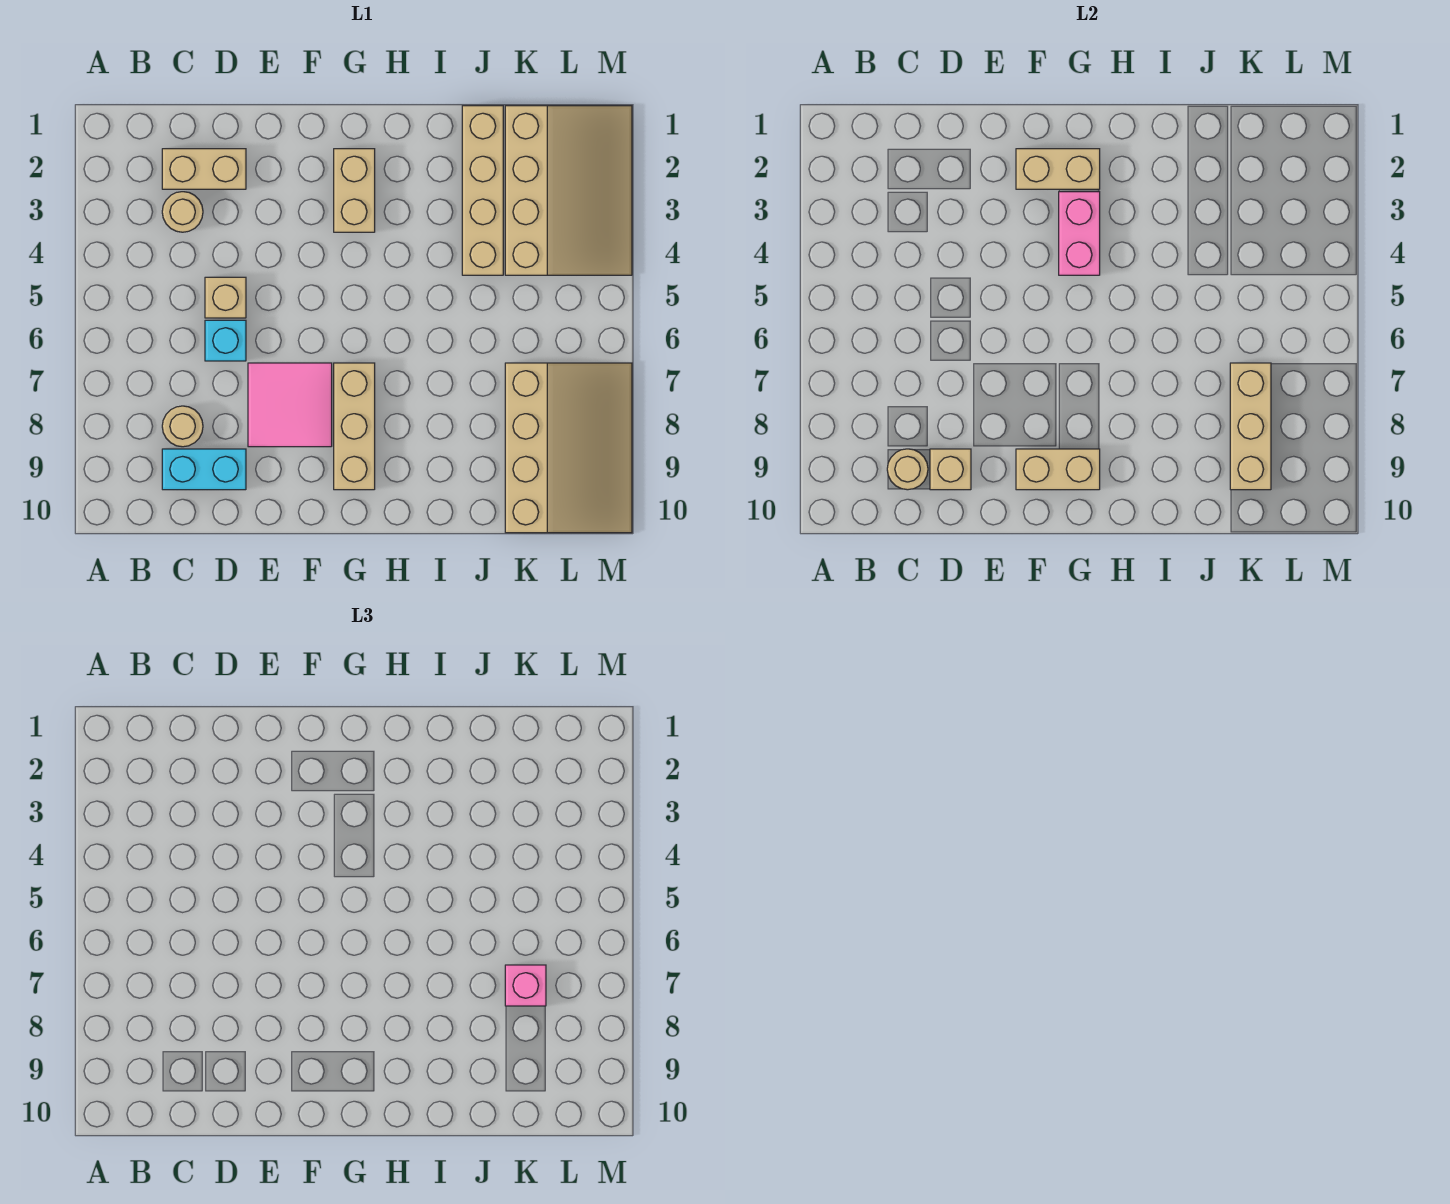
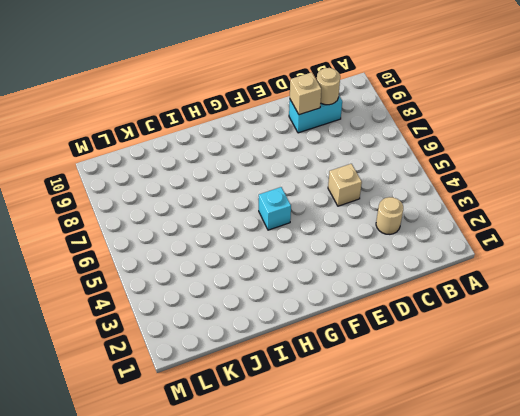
cyan 1x1 brick [259,187,291,230] -> cyan 1x1 brick moved to [205,320,246,361]
none -> tan 1x2 brick [162,149,246,189]
none -> tan 1x1 round brick [162,406,203,447]
none -> pink 2x2 tile [248,363,332,447]

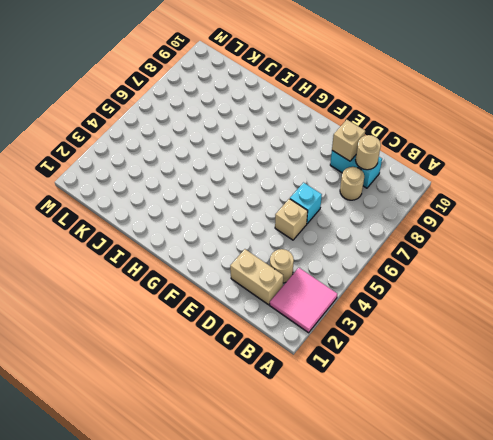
pink 2x2 tile [270,268,337,333] -> pink 2x2 tile moved to [248,363,332,447]
none -> tan 1x2 brick [334,149,375,232]
none -> tan 1x3 brick [334,363,375,490]
none -> tan 1x4 brick [462,106,503,275]

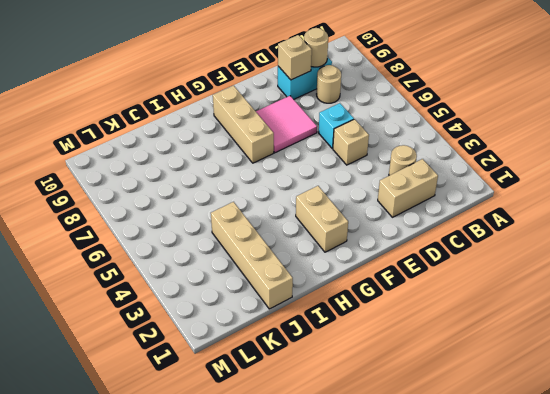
none -> tan 3x4 slope [505,106,632,275]
none -> tan 3x4 slope [505,363,632,533]
none -> tan 1x2 brick [1016,149,1100,189]

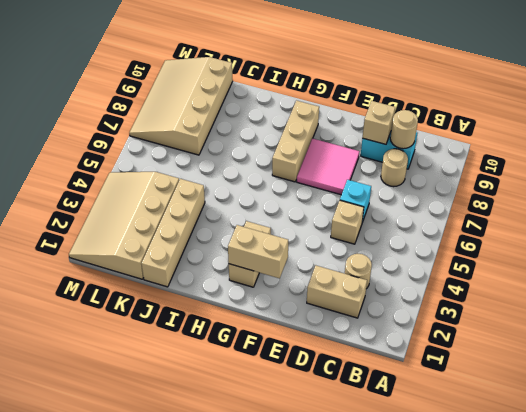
none -> tan 1x2 brick [1016,449,1100,490]
none -> pink 1x2 brick [1059,192,1100,275]
none -> tan 1x3 brick [1230,363,1271,490]

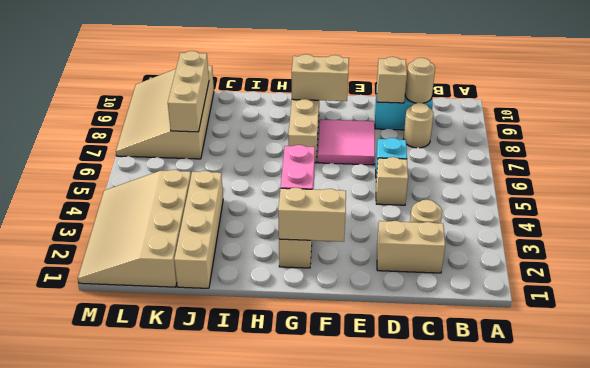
none -> pink 1x1 brick [505,965,546,1006]

